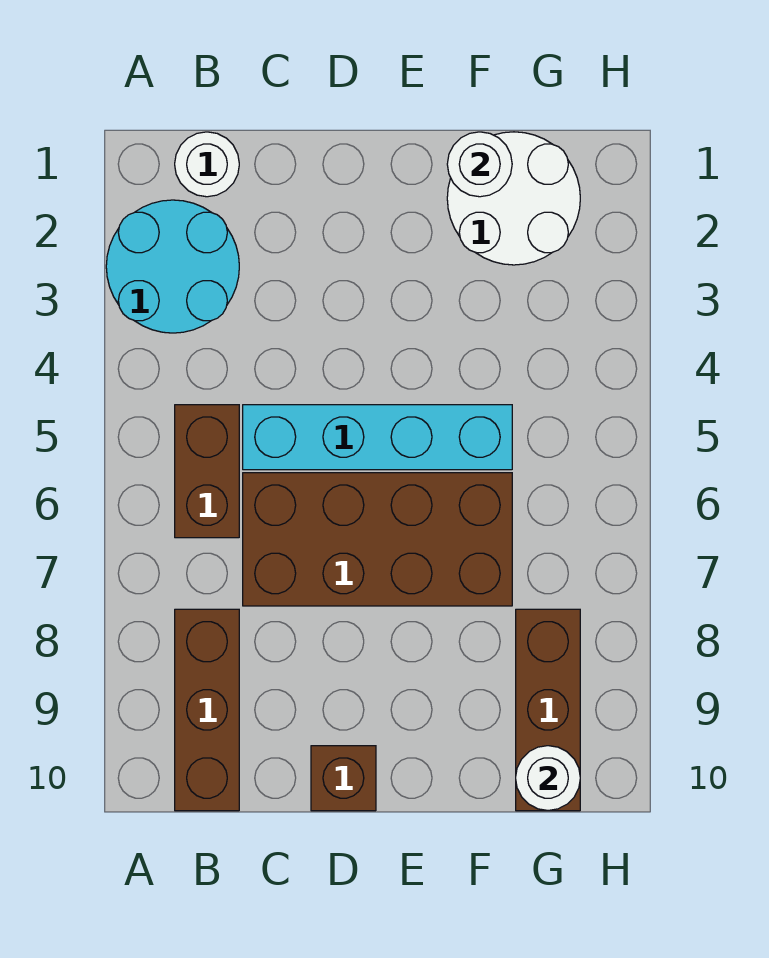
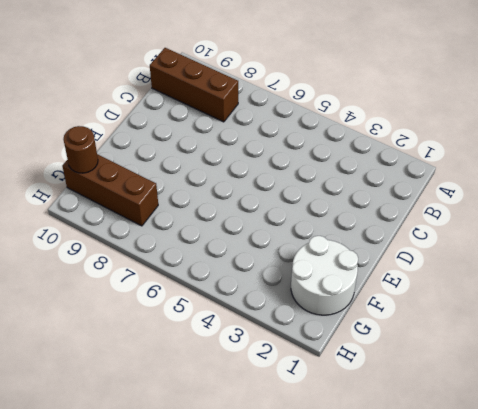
brown 1x1 round brick [63,126,98,173] -> white 1x1 round brick [516,746,580,810]
none -> cyan 2x2 round brick [106,200,239,333]
none -> white 1x1 round brick [175,132,239,197]

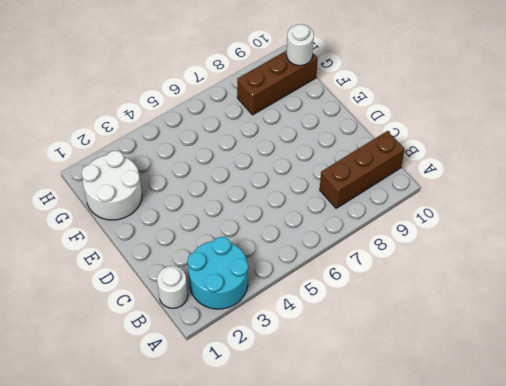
none -> brown 1x2 brick [175,405,239,538]
none -> cyan 1x4 brick [243,405,512,470]

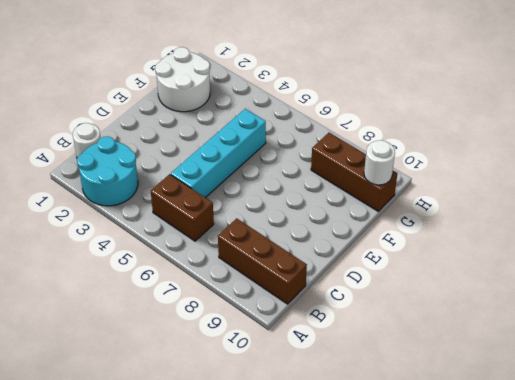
none -> brown 2x4 brick [243,473,512,606]
none -> brown 1x1 brick [311,746,376,811]

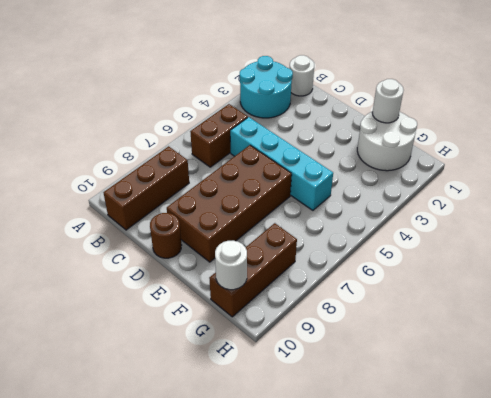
brown 2x4 brick [167,145,292,262] -> brown 2x4 brick turned to [243,473,512,606]
brown 1x1 round brick [150,213,182,258] -> brown 1x1 brick [311,746,376,811]

